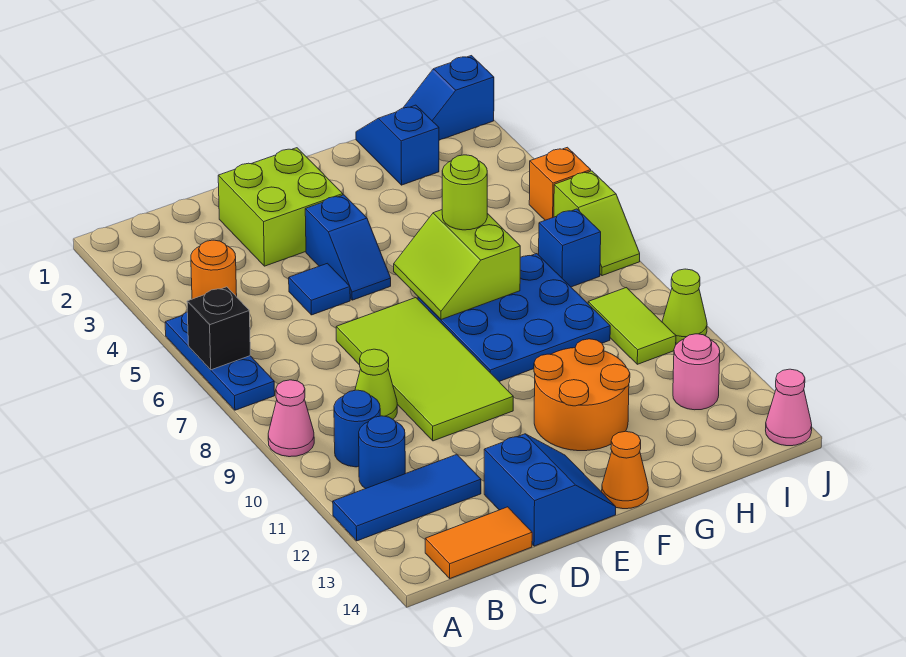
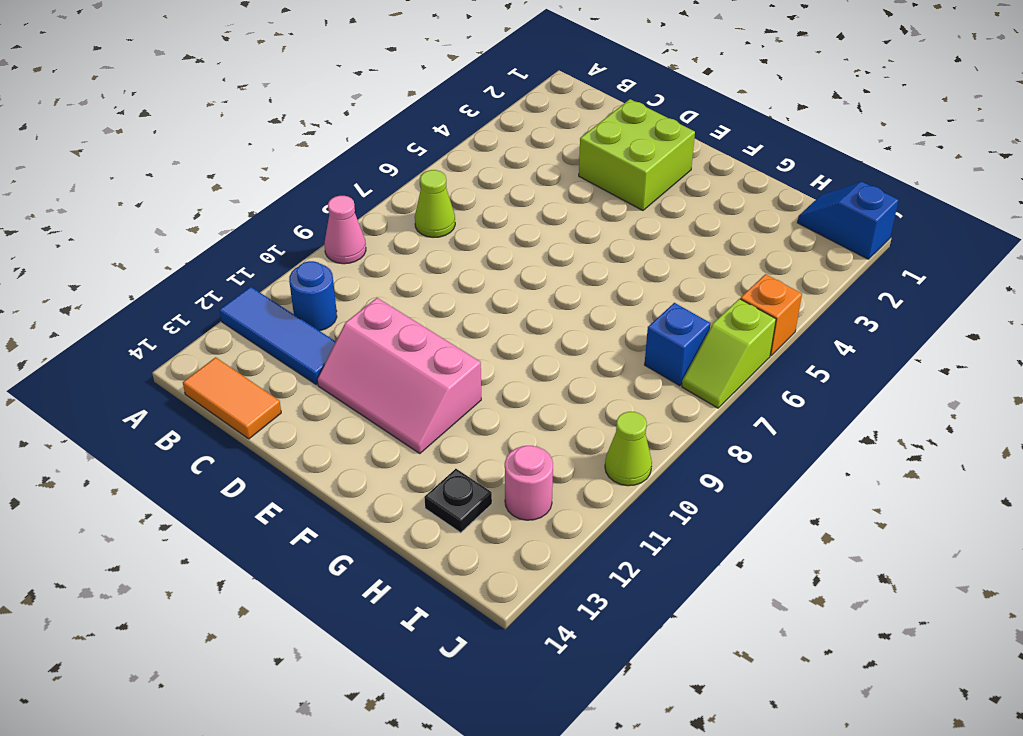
lime 1x1 cone [415,170,455,238] -> lime 1x1 cone moved to [355,349,397,419]
pink 2x3 slope [317,298,481,454] -> orange 2x2 round brick [534,339,630,451]
black 1x1 plate [424,469,492,533] -> none
none -> blue 1x3 plate [165,312,275,410]
none -> orange 1x1 round brick [191,240,237,299]
none -> blue 1x1 round brick [334,390,380,467]

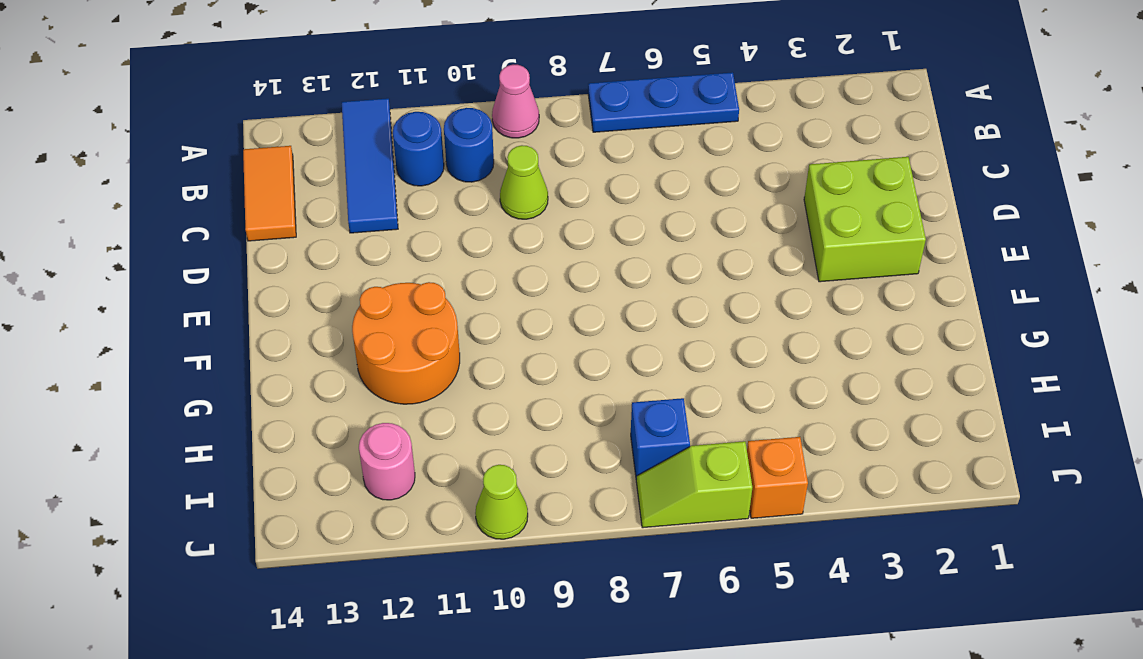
none -> orange 1x1 round brick [191,240,237,299]
none -> blue 1x1 tile [289,263,350,315]
none -> lime 2x4 tile [336,298,513,441]

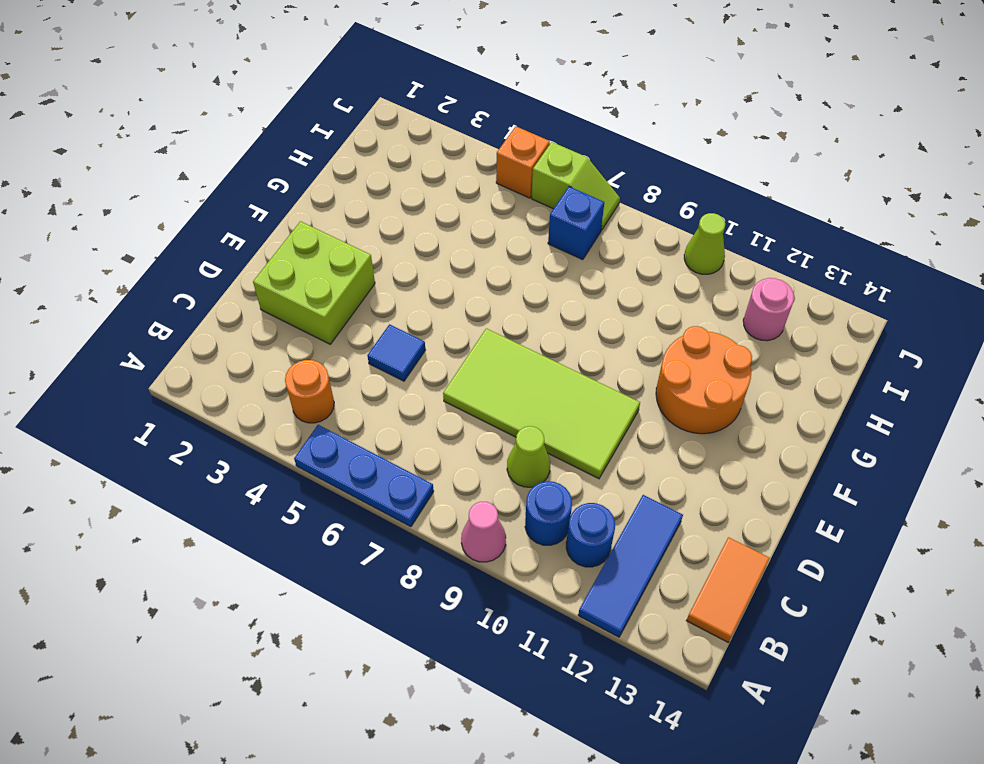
none -> blue 2x2 slope [484,434,616,546]
none -> blue 1x2 slope [305,195,391,300]
none -> blue 3x3 plate [418,254,610,381]

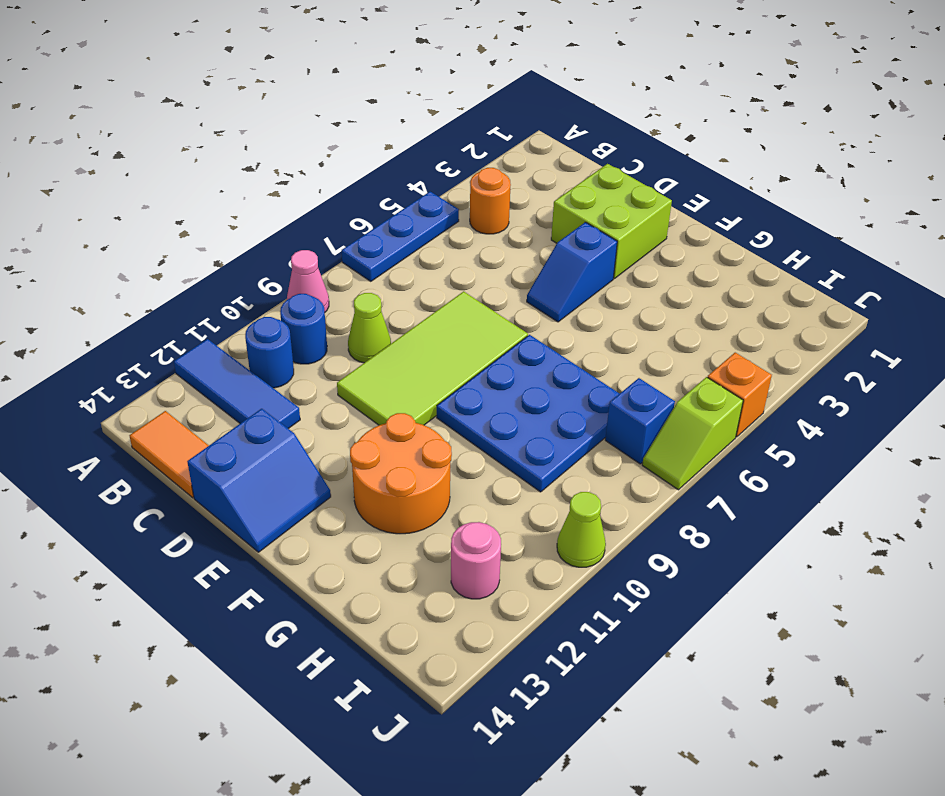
none -> blue 1x1 tile [289,263,350,315]
none -> orange 1x1 cone [602,431,648,509]
none -> blue 1x2 slope [356,105,439,185]

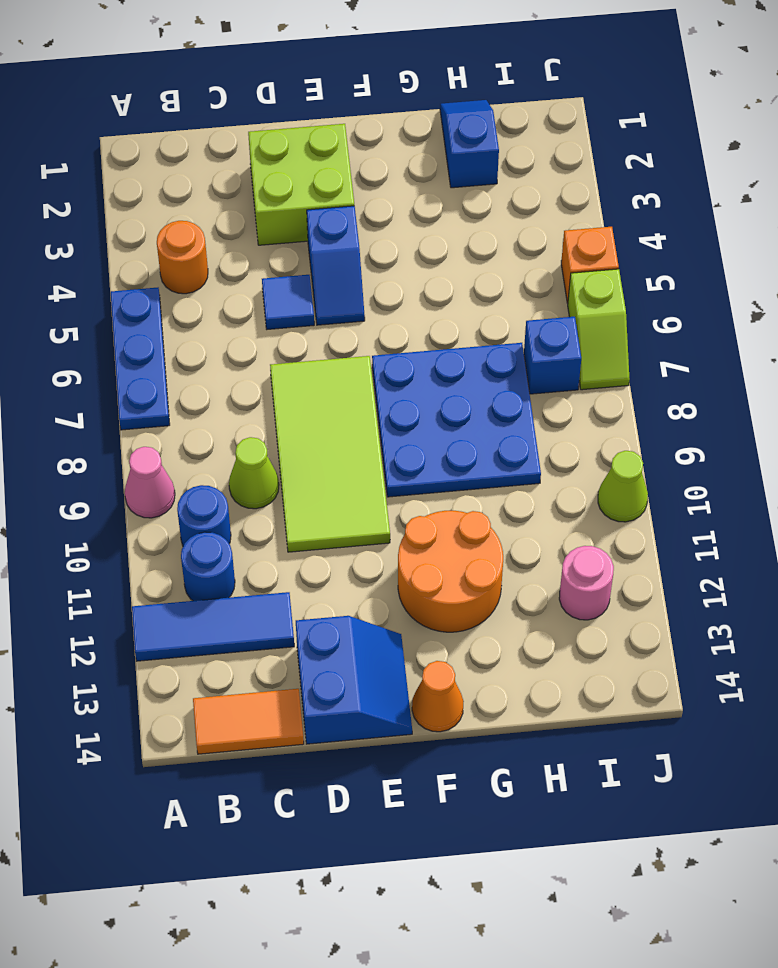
none -> blue 1x2 slope [403,56,494,140]
none -> lime 1x2 tile [588,288,676,364]
none -> pink 1x1 cone [766,369,812,446]

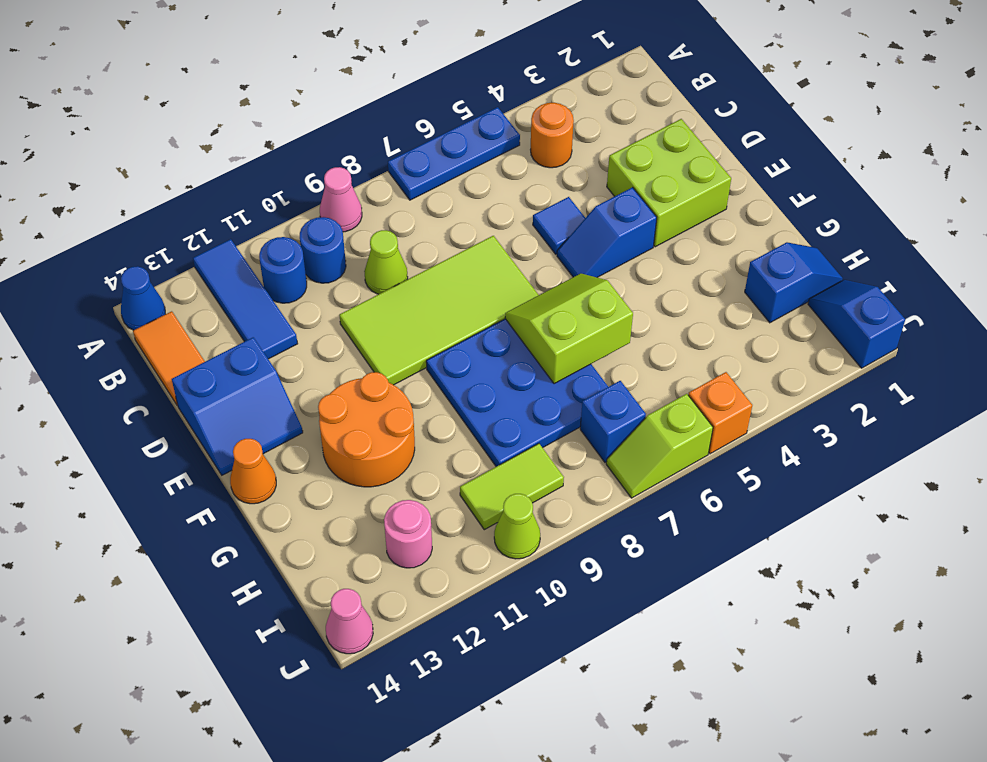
blue 1x1 cone [121,266,165,330] -> none
none -> black 1x1 brick [187,287,250,370]
none -> lime 1x1 round brick [442,155,487,230]

